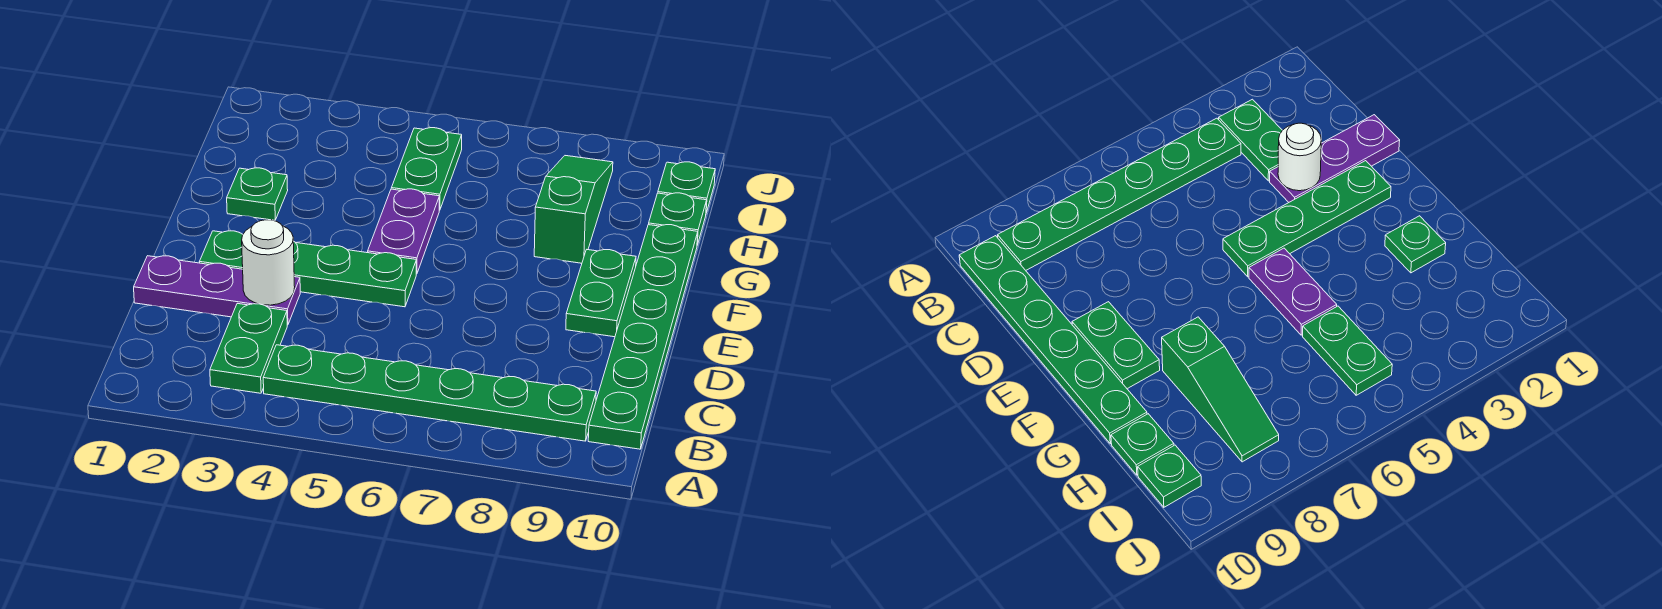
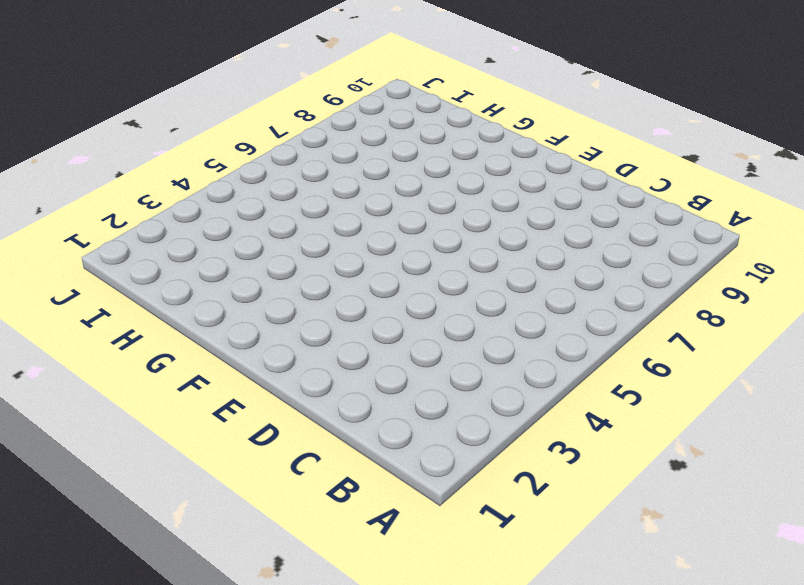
none -> green 1x2 plate [210,303,287,393]
none -> green 1x6 plate [263,345,596,441]
none -> green 1x6 plate [588,225,698,449]

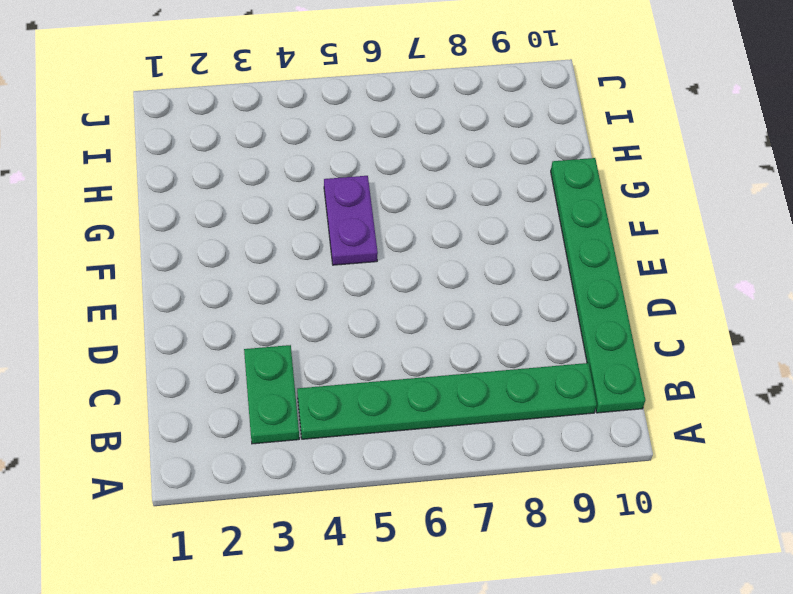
none -> purple 1x3 plate [134,256,300,325]
none -> green 1x4 plate [200,231,416,307]
none -> green 1x2 plate [566,250,636,337]

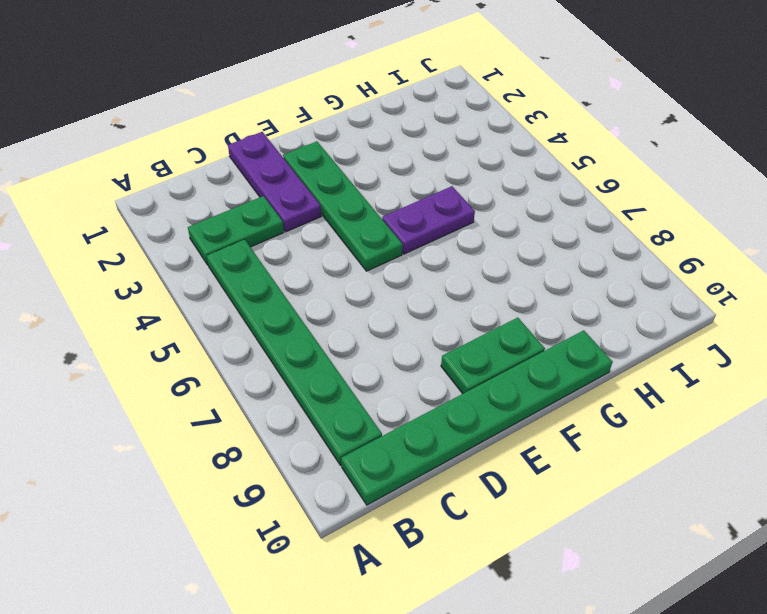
none -> green 1x1 plate [227,168,288,220]
none -> green 1x3 slope [534,156,613,263]
none -> green 1x2 plate [391,128,462,210]

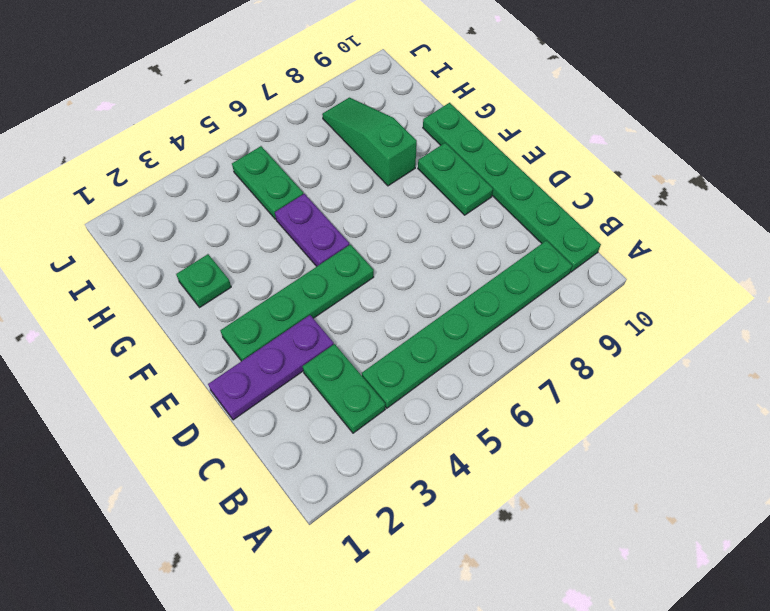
none -> green 1x1 plate [649,193,707,245]
none -> green 1x1 plate [658,162,715,213]
none -> white 1x1 round brick [242,220,295,305]

